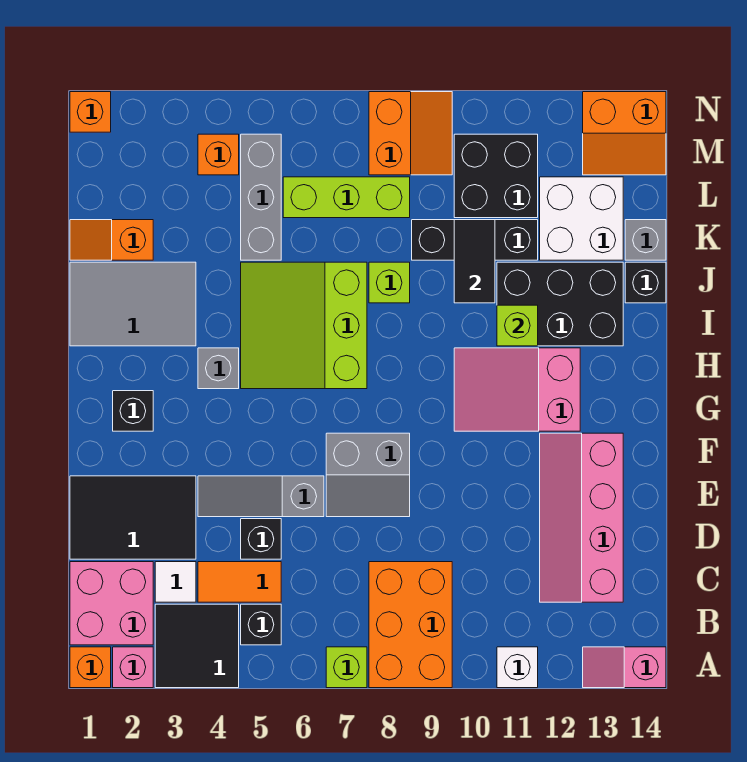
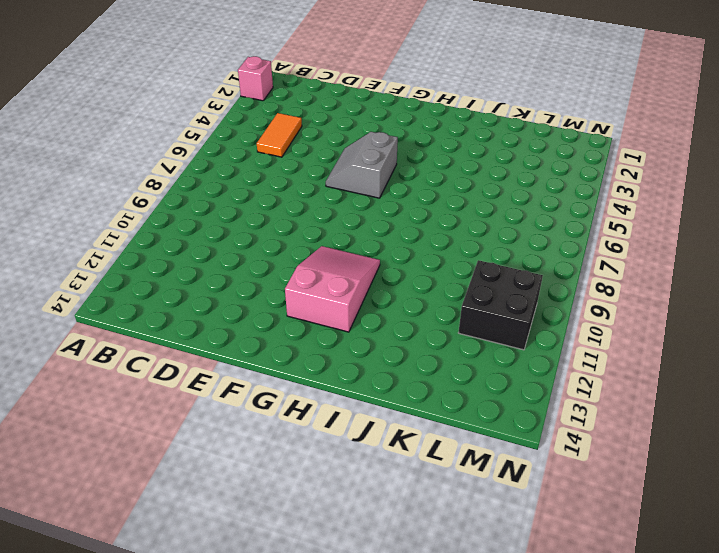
grey 2x2 slope [326,132,398,198] -> grey 2x2 slope moved to [326,433,410,517]
none -> orange 1x1 brick [70,647,111,688]
none -> black 2x2 tile [155,604,239,688]
none -> lime 1x1 brick [326,647,367,688]
none -> orange 2x3 brick [369,562,452,688]

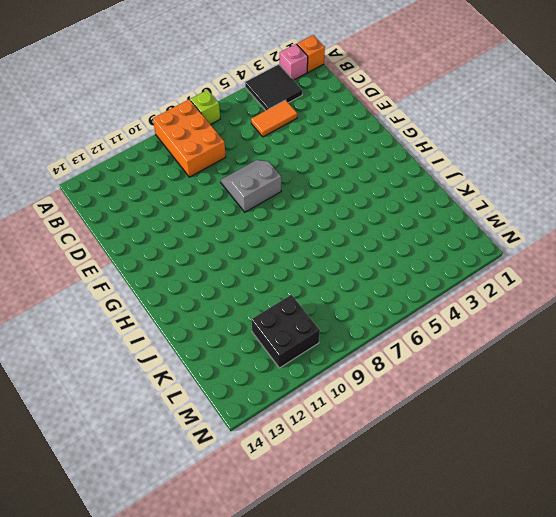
none -> white 1x1 brick [497,647,538,688]
none -> pink 1x2 slope [583,647,666,688]
none -> pink 2x2 brick [70,562,153,645]
none -> black 1x1 brick [241,604,281,645]

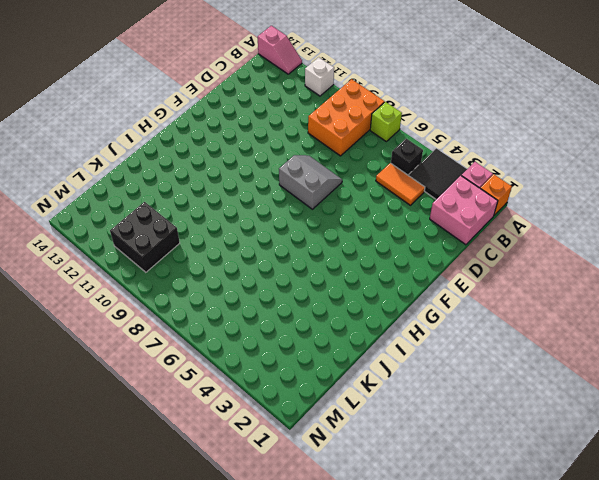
none -> white 1x1 tile [155,562,196,602]
none -> pink 2x4 slope [540,433,623,602]
none -> black 2x3 tile [70,476,196,559]
none -> black 1x1 brick [241,519,281,559]

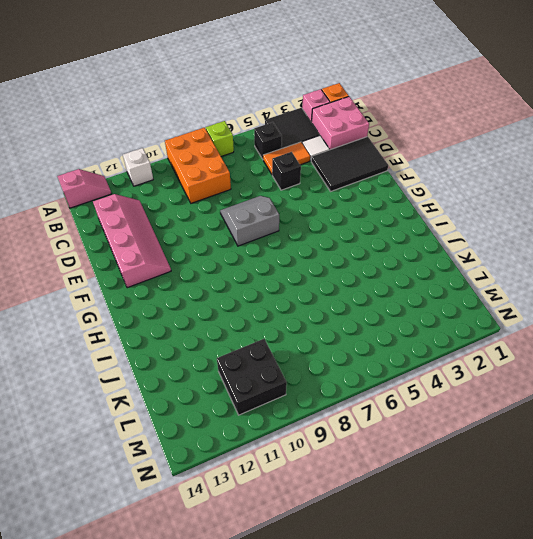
none -> grey 1x3 slope [198,476,324,517]
none -> black 1x1 brick [113,391,153,431]
none -> pink 2x3 slope [454,348,580,431]
none -> grey 1x1 brick [198,348,239,389]

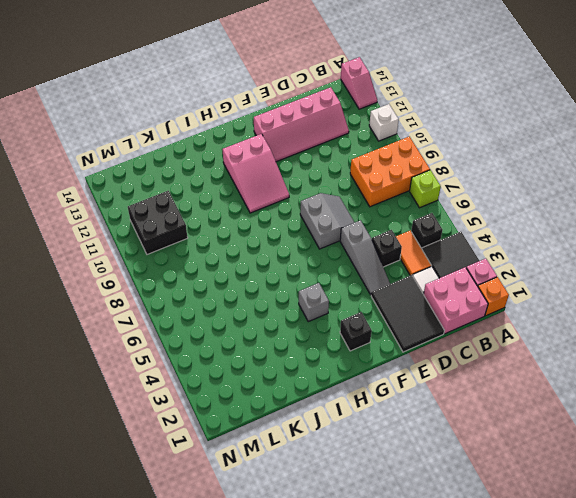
none -> lime 3x3 slope [241,262,367,389]
none -> grey 2x3 tile [70,262,196,346]
none -> black 2x3 brick [497,262,623,346]
none -> lime 1x1 brick [369,262,410,303]

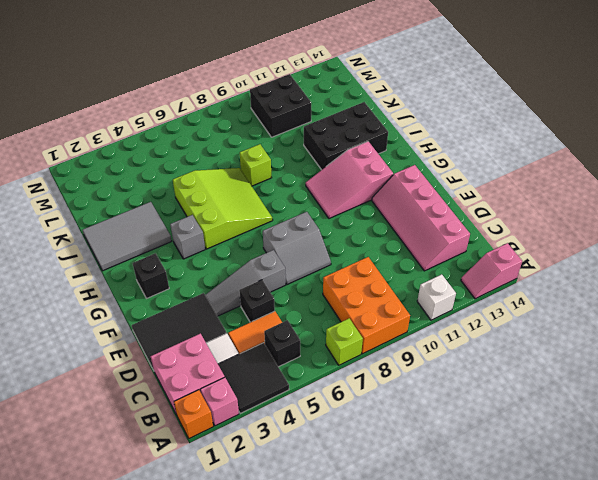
lime 3x3 slope [173,168,273,249] -> lime 3x3 slope turned to [241,262,367,389]
none -> black 1x1 brick [625,262,666,303]
none -> orange 1x2 slope [70,220,153,260]
none -> grey 1x3 brick [241,134,281,260]
none -> black 1x3 brick [412,220,538,260]

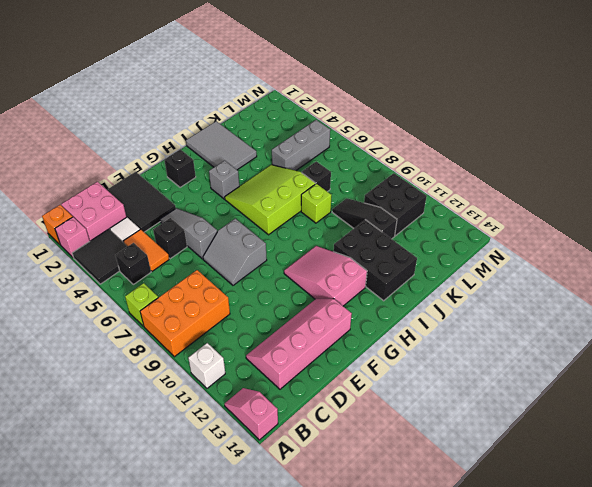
black 1x1 brick [302,161,331,192] -> black 1x1 brick moved to [625,262,666,303]
black 1x3 slope [332,198,397,239] -> black 1x3 brick [412,220,538,260]
none -> orange 1x2 slope [70,220,153,260]
none -> white 2x2 brick [540,177,623,260]
none -> grey 1x1 brick [625,220,666,260]
none -> lime 1x3 brick [283,177,410,218]

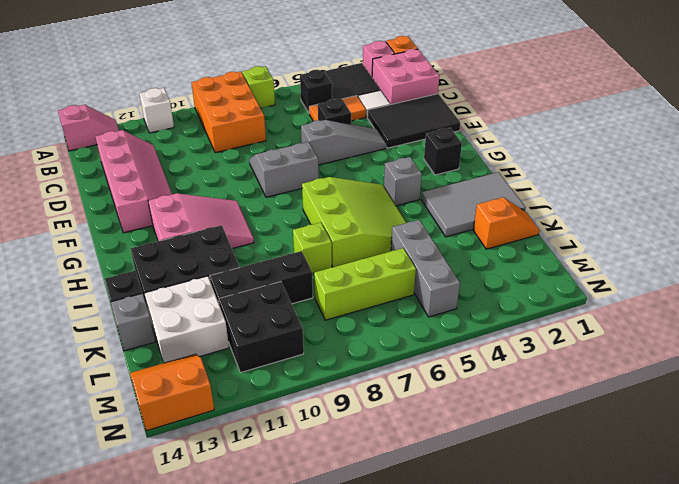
none -> orange 1x1 brick [198,134,239,175]
none -> orange 2x2 slope [369,92,452,175]
none -> orange 1x1 brick [70,92,111,132]
none -> lime 1x1 brick [497,305,538,346]

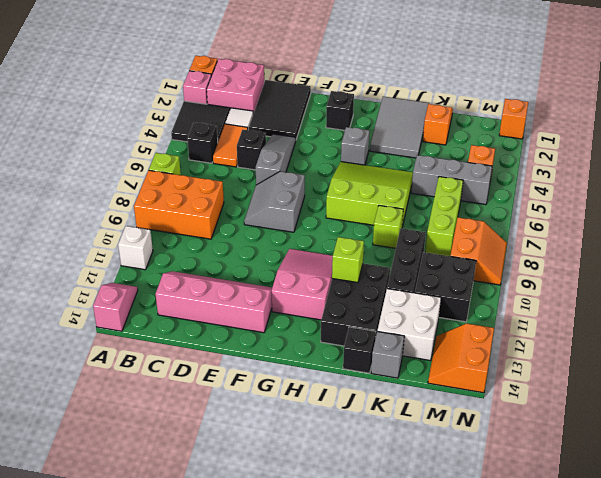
orange 2x2 slope [450,217,507,285] -> orange 2x2 slope turned to [369,92,452,175]
none -> black 1x2 tile [454,220,495,303]

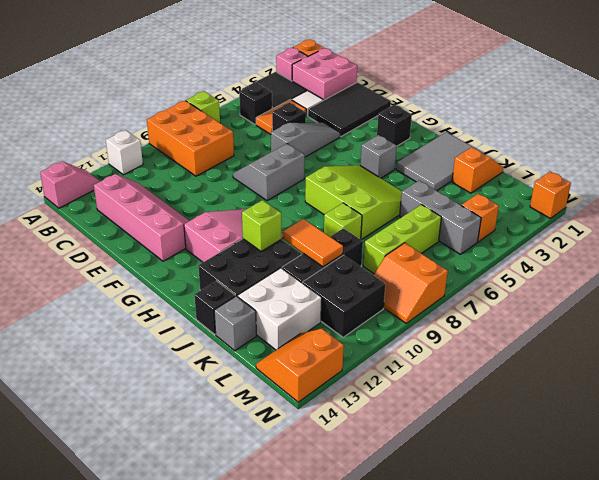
orange 1x2 tile [283,219,343,267] -> black 1x2 tile [454,220,495,303]

